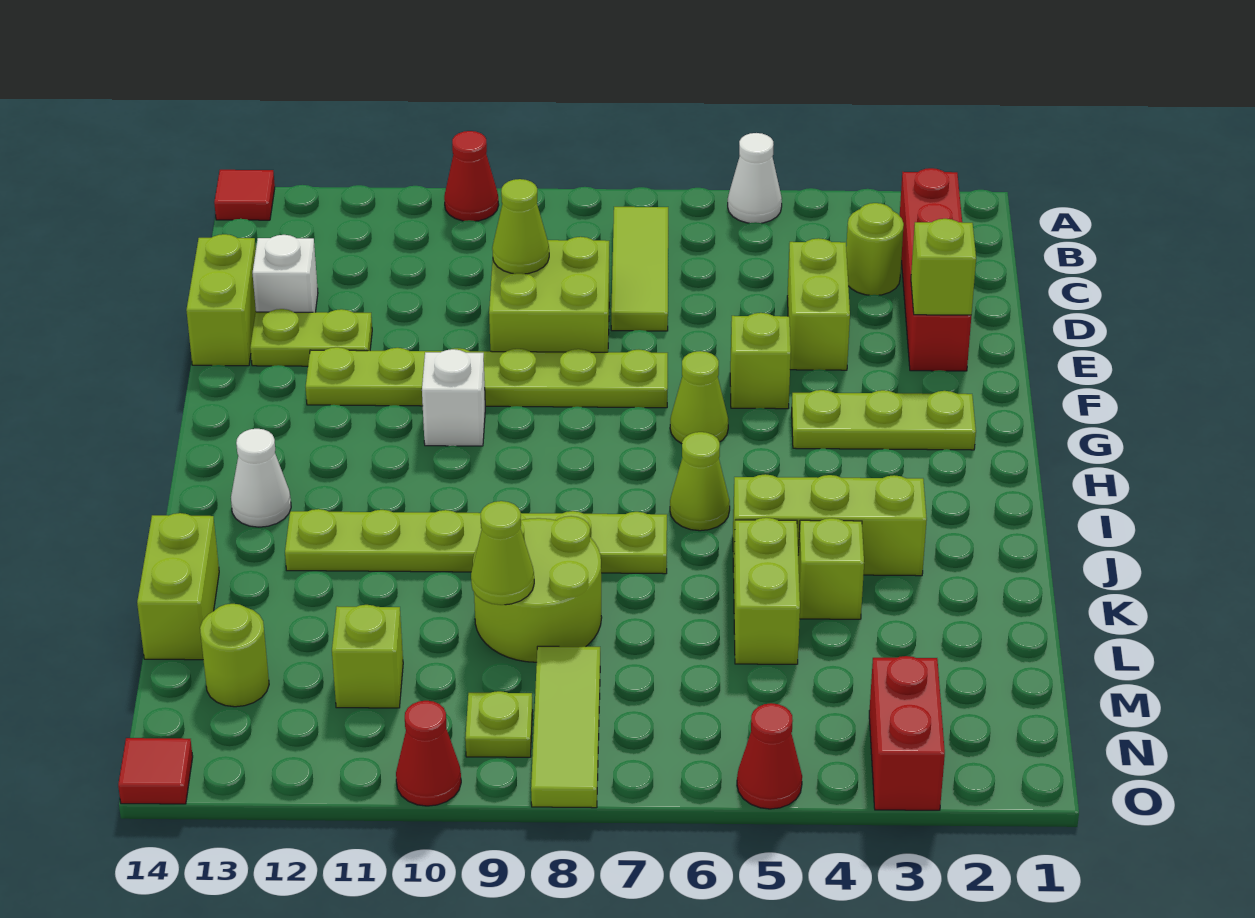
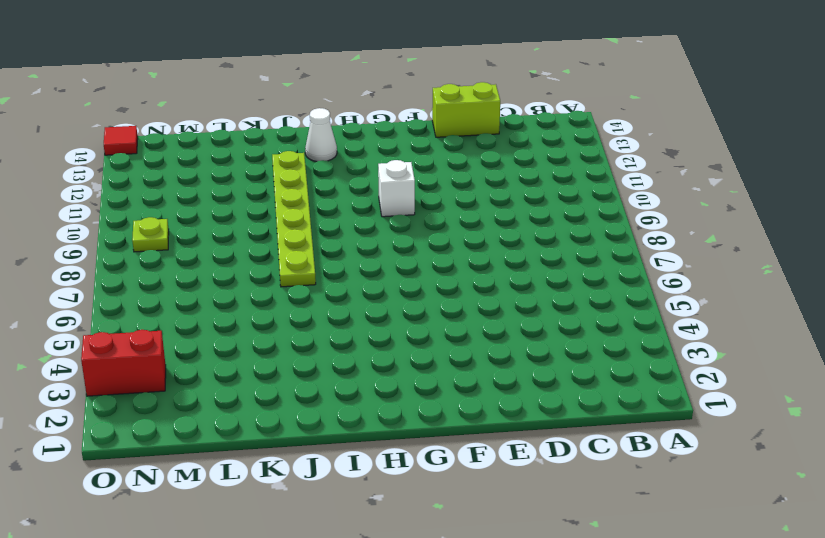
none -> white 1x1 cone [728,133,782,223]
none -> red 1x1 cone [444,131,499,221]
none -> red 1x1 tile [214,170,275,220]
none -> red 1x4 brick [900,168,971,371]

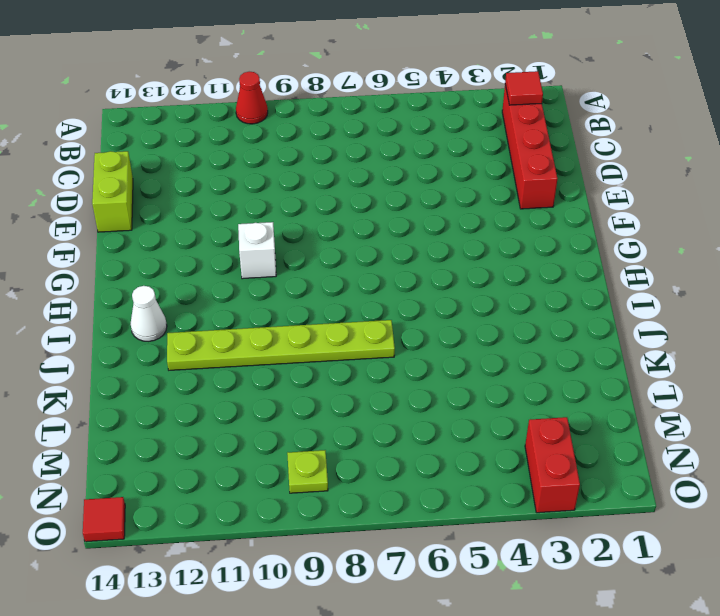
red 1x1 tile [505,71,543,105] -> red 1x1 tile moved to [214,170,275,220]
none -> white 1x1 cone [728,133,782,223]
none -> lime 1x3 tile [611,207,668,331]
none -> lime 1x1 round brick [846,203,904,295]
none -> lime 1x2 brick [787,238,850,370]

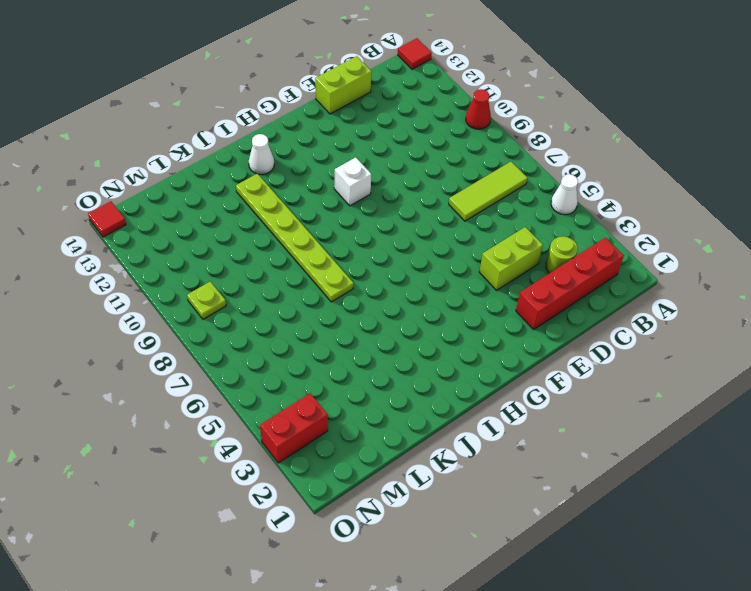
none -> lime 2x2 brick [489,237,609,352]
none -> white 1x1 brick [252,235,318,312]
none -> lime 1x2 plate [250,309,372,366]
none -> lime 1x1 brick [730,313,791,409]

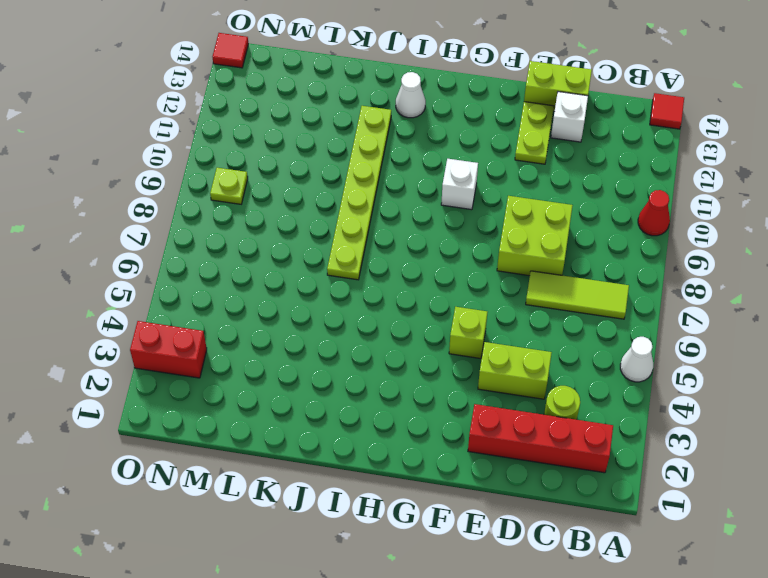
none -> lime 1x6 plate [306,347,668,408]
none -> lime 1x3 plate [792,390,976,450]
none -> lime 1x1 cone [670,351,728,444]
none -> lime 1x1 cone [670,432,730,531]

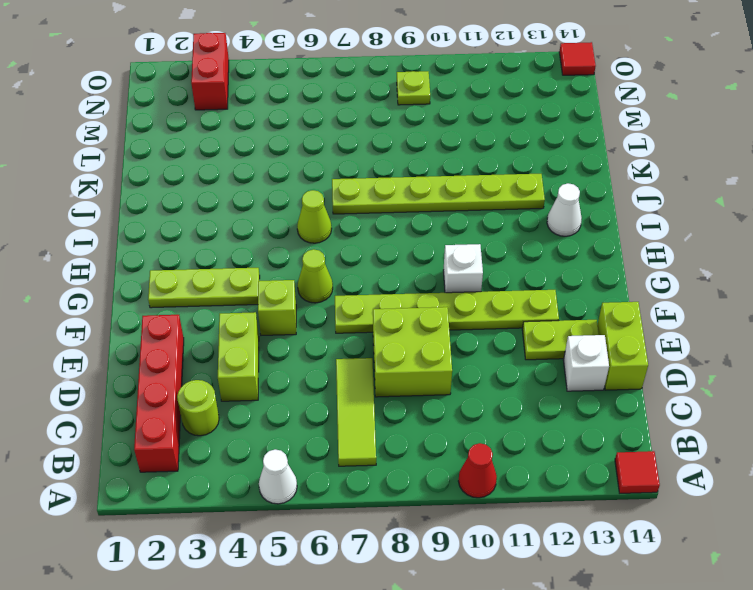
none -> lime 1x3 brick [733,474,927,576]
none -> lime 1x1 brick [798,518,864,619]
none -> lime 1x2 brick [734,518,800,664]
none -> lime 2x2 round brick [473,516,602,662]

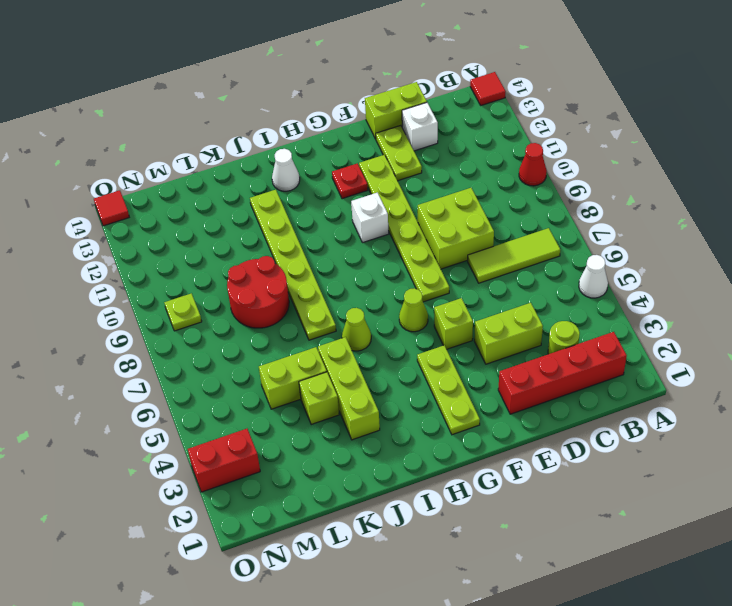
red 1x1 plate [332,163,368,199] -> none
red 2x2 round brick [227,256,289,328] -> lime 2x2 round brick [473,516,602,662]
none -> lime 1x2 brick [137,513,219,660]
none -> lime 1x3 tile [531,646,600,808]
none -> lime 1x1 brick [332,605,403,708]
none -> lime 1x1 round brick [200,604,269,707]

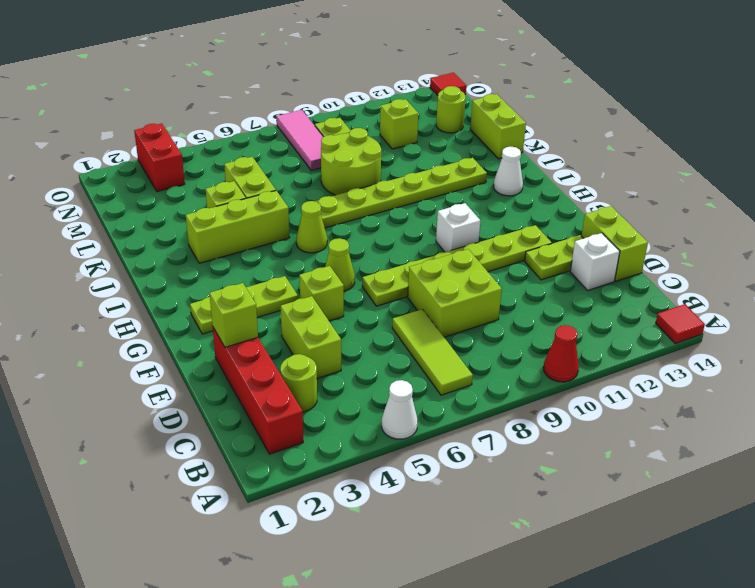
pink 1x3 tile [277,110,323,171] -> lime 1x3 tile [531,646,600,808]
none -> red 1x1 cone [737,703,802,809]
none -> red 1x1 cone [396,701,461,806]
none -> lime 1x1 cone [492,179,549,274]
none -> lime 1x1 cone [471,501,534,605]

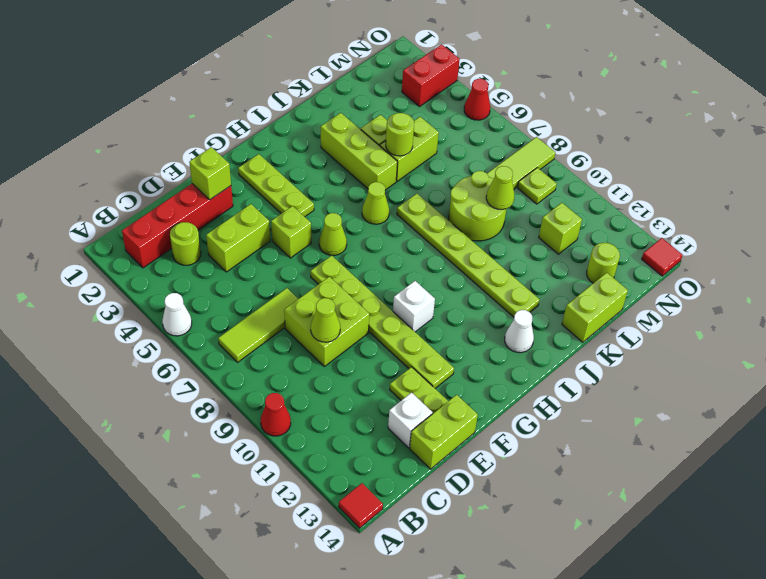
lime 1x1 round brick [386,113,414,156] -> none
none -> red 1x1 cone [396,701,461,806]

